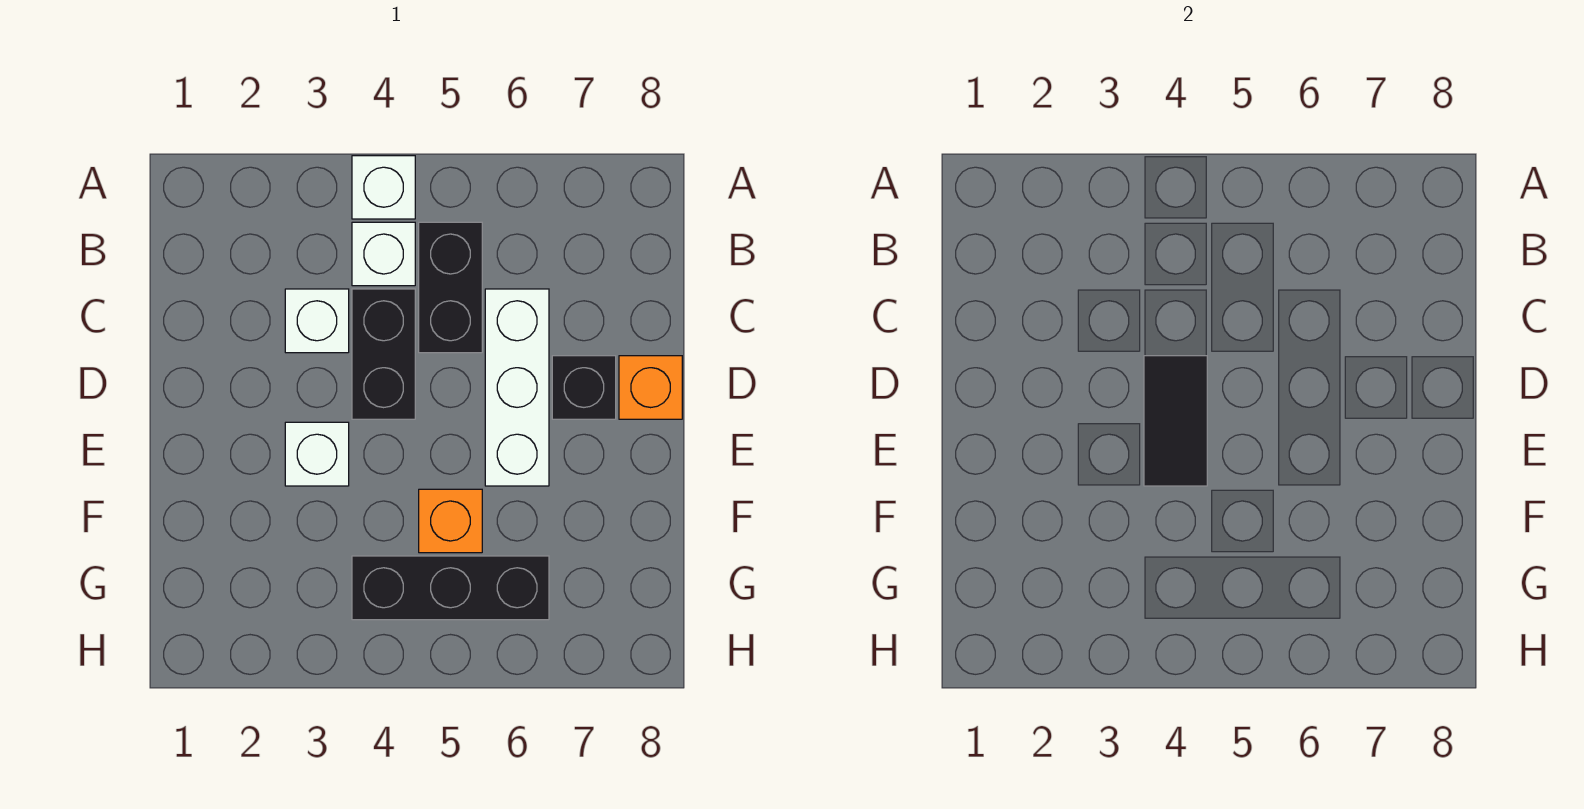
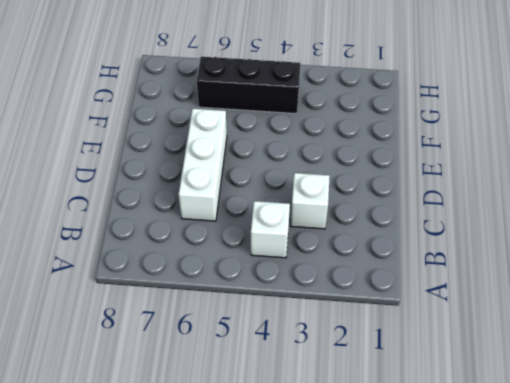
none -> white 1x1 brick [352,156,415,219]
none -> black 1x2 brick [419,222,482,353]
none -> black 1x2 brick [352,289,415,419]

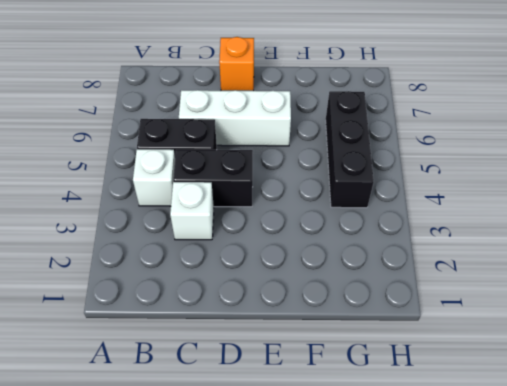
none -> white 1x1 brick [352,156,415,219]
none -> black 1x1 brick [552,356,616,419]
none -> white 1x1 brick [285,422,349,486]

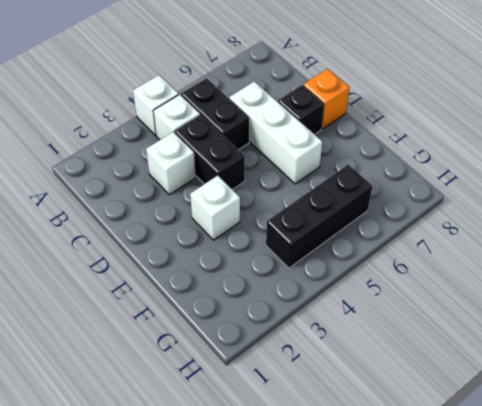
none -> orange 1x1 brick [419,489,482,553]
none -> black 1x2 tile [1144,356,1207,486]

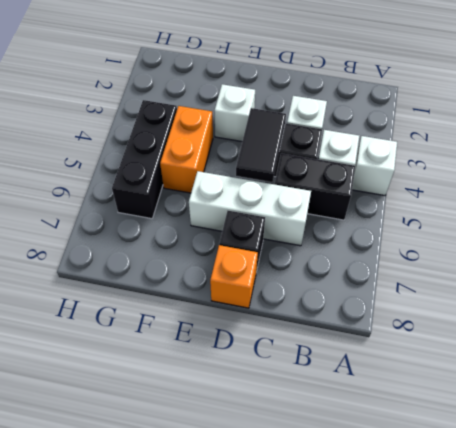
black 1x2 tile [236,108,286,182] -> black 1x2 tile turned to [1144,356,1207,486]
orange 1x2 brick [160,106,213,193] -> orange 1x1 brick [419,489,482,553]

